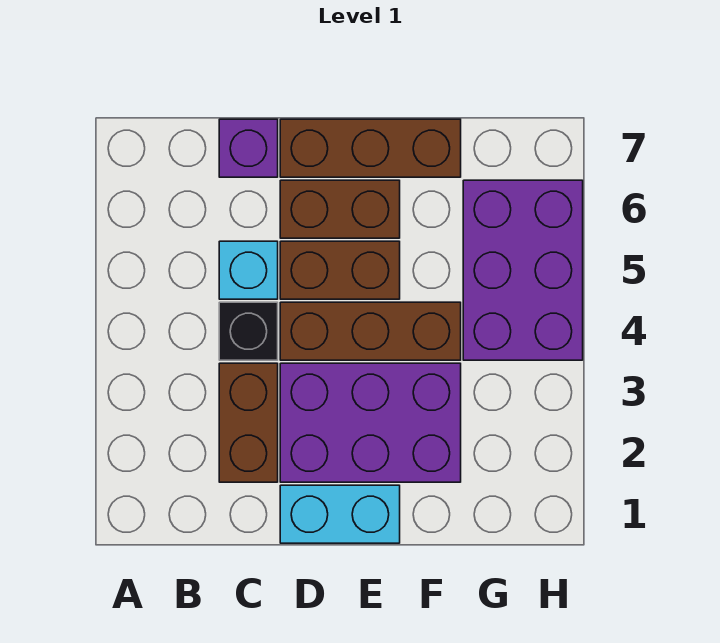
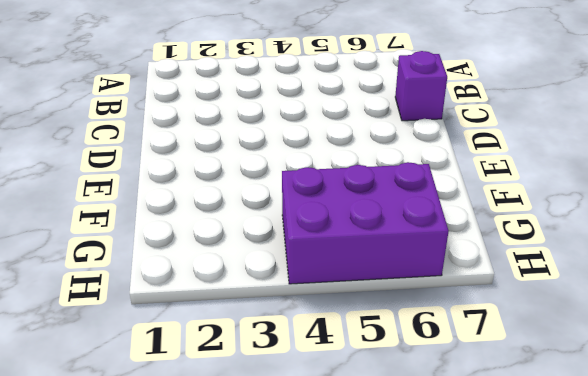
none -> brown 1x2 brick [219,363,278,482]
none -> black 1x1 brick [219,302,278,360]

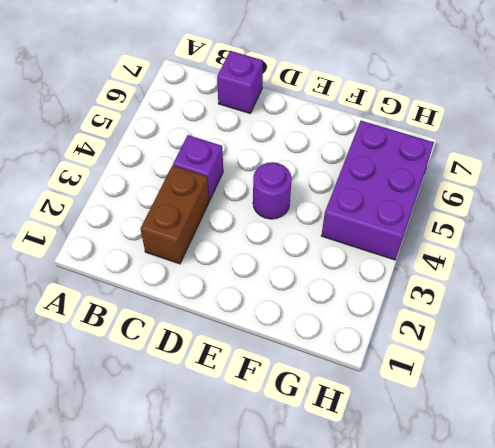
purple 1x1 brick [173,135,223,200] -> black 1x1 brick [219,302,278,360]
purple 1x1 round brick [253,162,292,219] -> brown 1x3 brick [280,302,461,360]
none -> cyan 1x1 brick [219,241,278,299]
none -> cyan 1x2 brick [280,485,400,543]

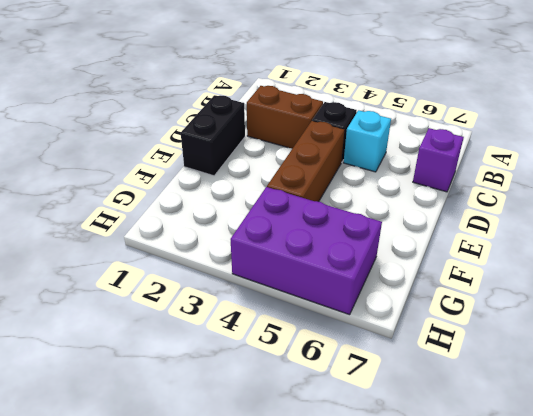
black 1x2 brick [181,95,245,176] -> cyan 1x2 brick [280,485,400,543]
none -> purple 2x3 brick [280,363,461,482]
none -> brown 1x2 brick [280,241,400,299]

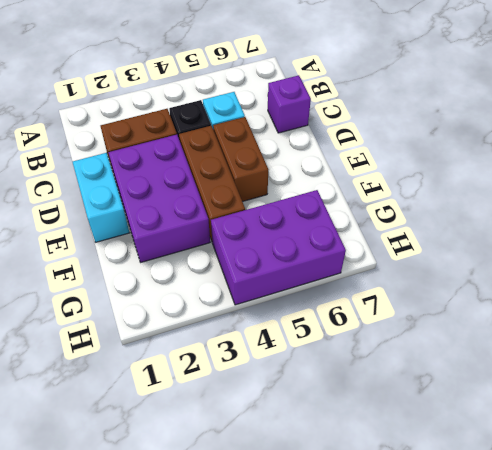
none -> brown 1x2 brick [280,180,400,238]
none -> brown 1x3 brick [280,119,461,177]

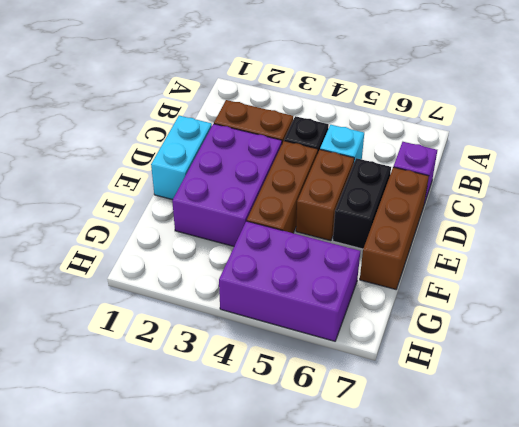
black 1x2 brick [333,158,391,249] -> brown 1x2 brick [280,180,400,238]

